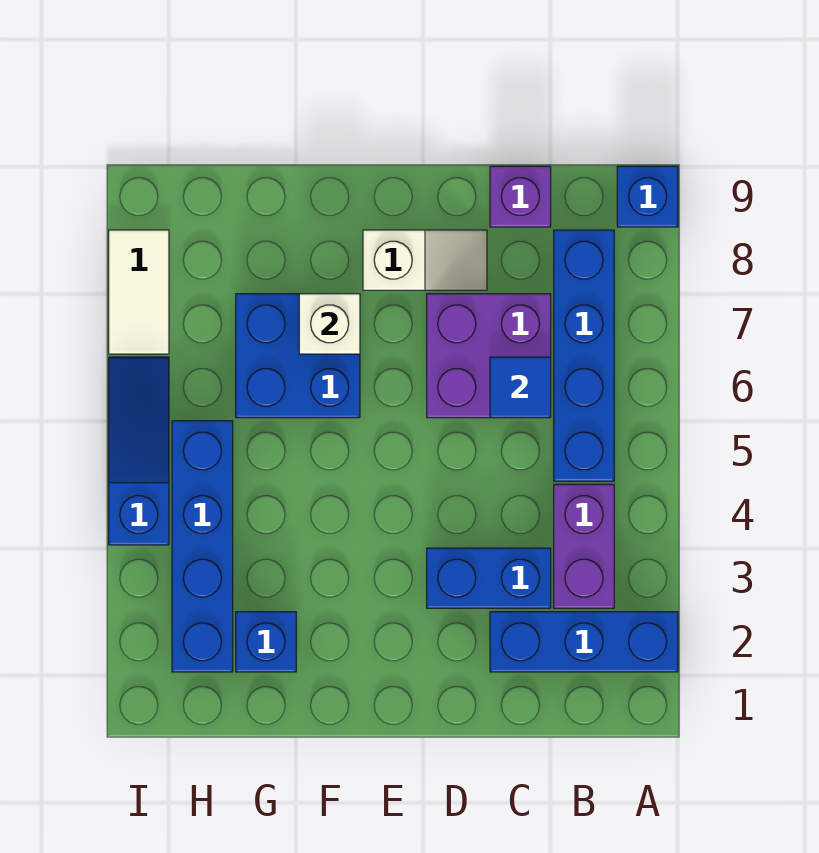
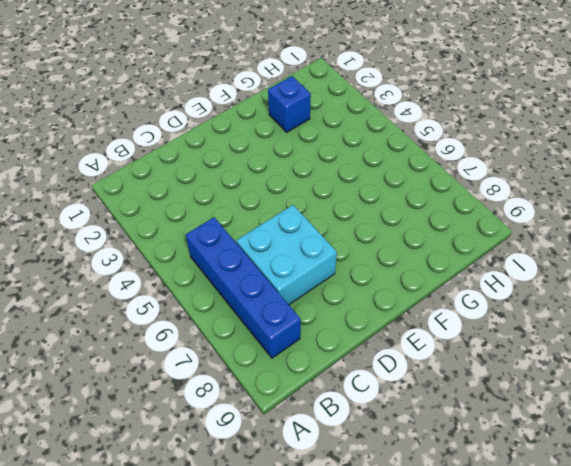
cyan 2x2 brick [236,205,337,305] -> purple 2x2 brick [427,294,551,418]
none -> blue 1x3 brick [490,612,678,672]
none -> blue 1x1 brick [617,166,678,227]
none -> purple 1x2 brick [554,484,614,608]

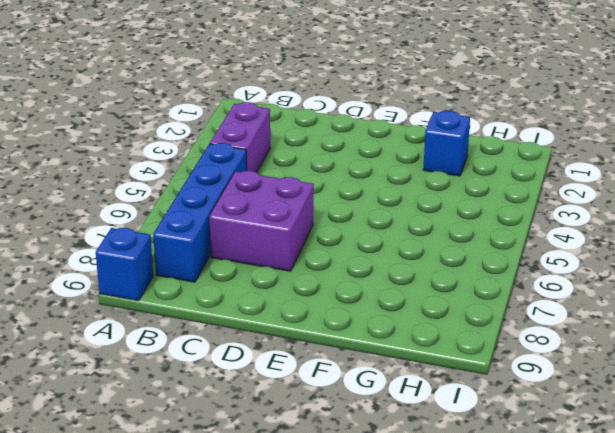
none -> blue 1x3 brick [490,612,678,672]
none -> blue 1x2 brick [427,548,551,608]
none -> purple 1x1 brick [490,166,551,227]

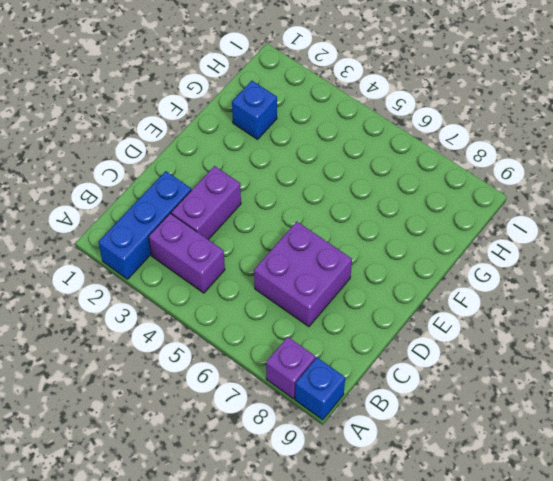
purple 1x1 brick [266,337,316,399] -> purple 1x1 brick moved to [490,166,551,227]
purple 1x2 brick [171,166,241,240] -> blue 1x2 brick [427,548,551,608]
none -> blue 1x4 brick [554,230,614,481]
none -> white 1x2 slope [363,230,487,290]
none -> blue 2x2 brick [236,294,360,418]

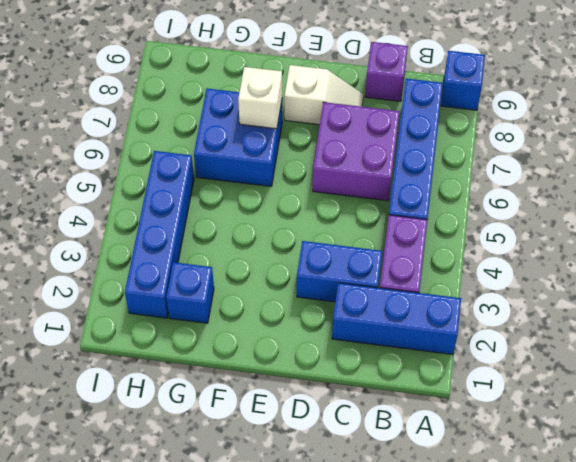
none -> blue 1x3 slope [109,357,169,545]
none -> white 1x2 tile [109,230,169,354]
none -> blue 1x1 tile [490,357,551,418]

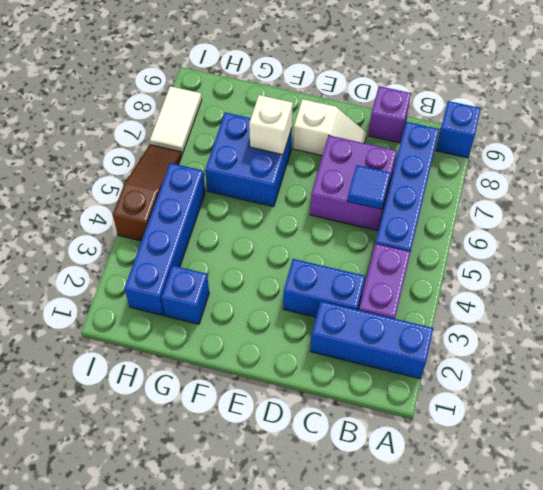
brown 1x3 slope [113,145,182,241] -> blue 1x3 slope [109,357,169,545]

